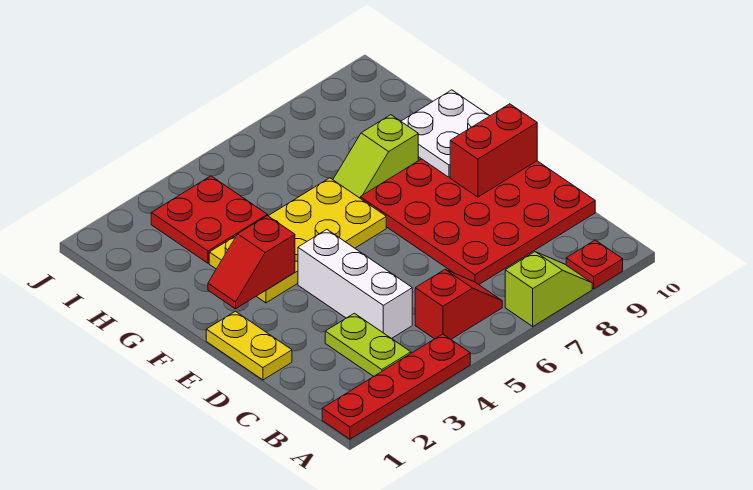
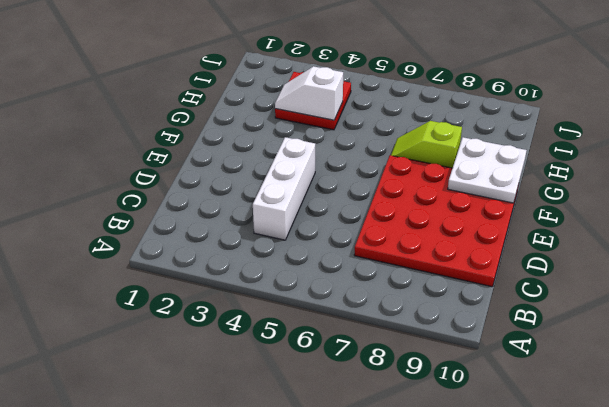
white 1x2 slope [275,66,343,120] -> none
none -> red 1x4 plate [322,334,470,439]
none -> lime 1x2 slope [505,252,592,326]
none -> red 1x1 plate [566,240,623,289]

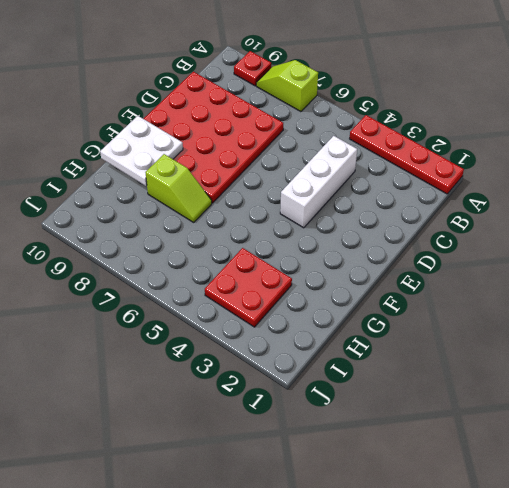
none -> lime 1x2 plate [325,313,411,376]
none -> red 1x2 slope [415,270,502,339]
none -> yellow 1x2 plate [206,311,292,380]

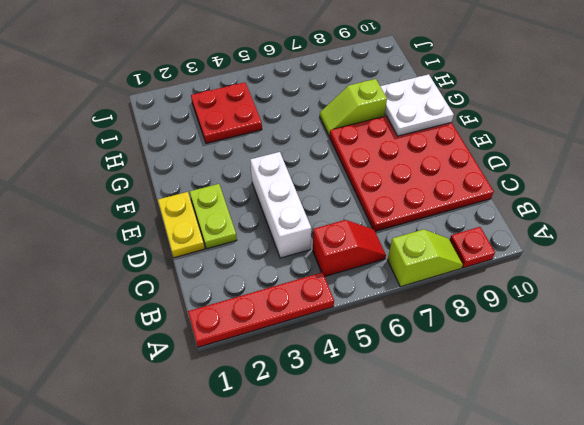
lime 1x2 plate [190,184,237,249] -> lime 1x2 plate moved to [325,313,411,376]
none -> yellow 2x4 plate [209,178,386,303]
none -> red 1x2 brick [450,104,537,197]
none -> red 1x2 slope [208,216,295,309]

